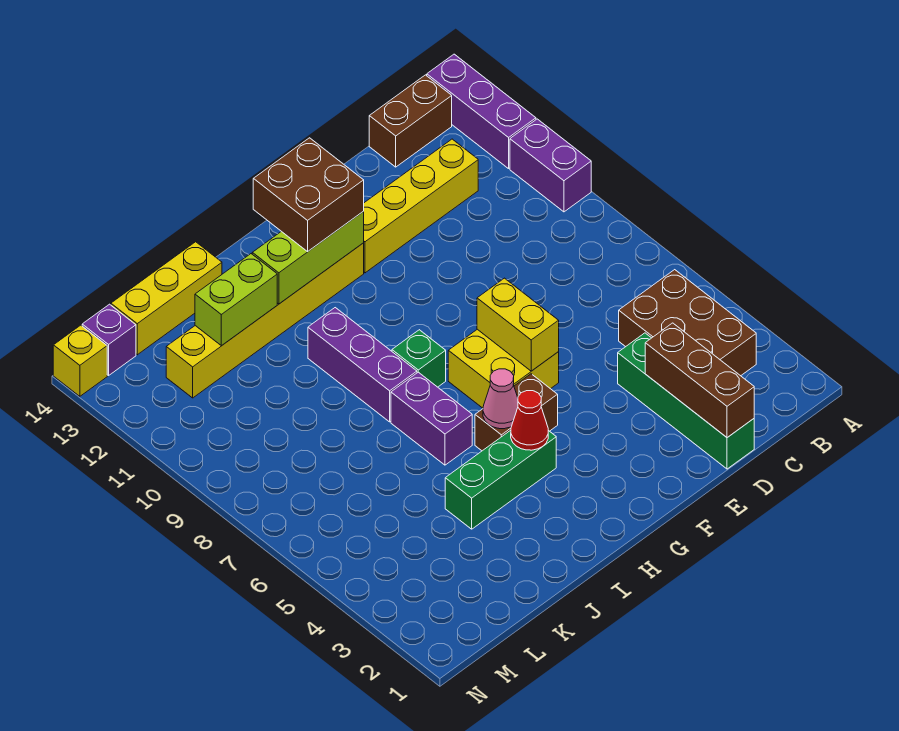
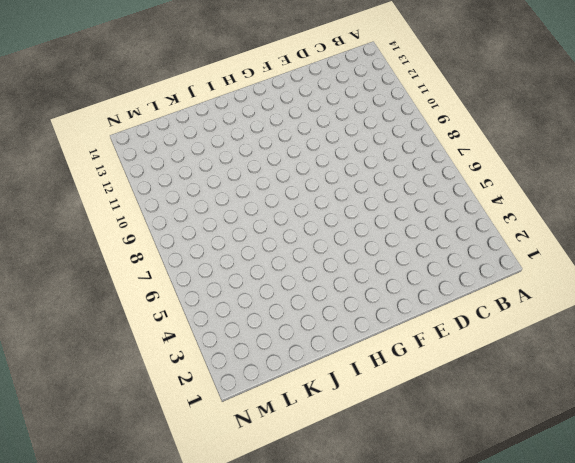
none -> purple 1x2 brick [510,119,591,212]
none -> purple 1x3 brick [427,54,536,169]
none -> brown 2x3 brick [619,270,756,376]

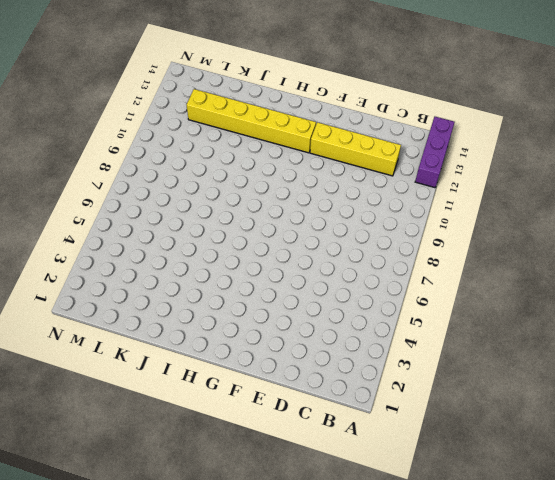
none -> purple 1x2 brick [510,119,591,212]
none -> brown 2x3 brick [619,270,756,376]
none -> brown 1x2 brick [369,75,452,167]

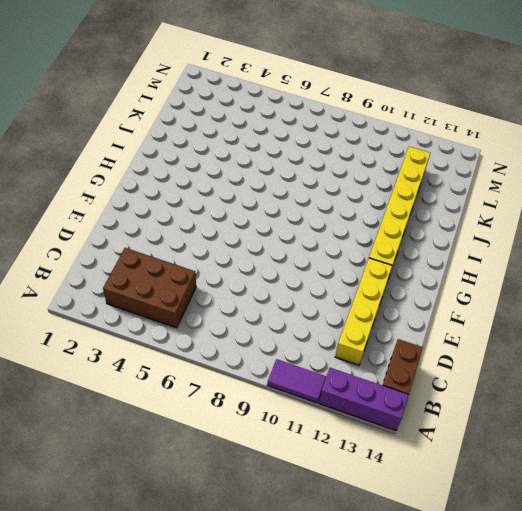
purple 1x2 tile [267,359,326,403] -> purple 1x2 brick [510,119,591,212]
none -> green 1x4 brick [618,333,754,469]
none -> yellow 2x2 brick [448,329,559,408]
none -> brown 1x2 brick [475,374,558,451]

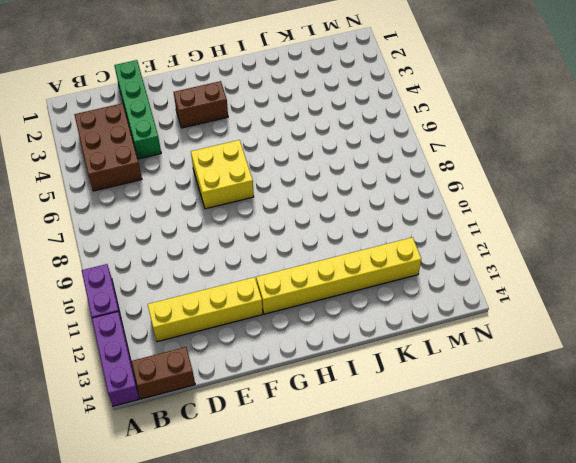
brown 1x2 brick [174,81,228,128] -> brown 1x2 brick moved to [475,374,558,451]
none -> green 1x3 brick [445,430,556,529]
none -> green 1x1 brick [392,330,446,387]
none -> purple 1x2 brick [391,372,472,465]

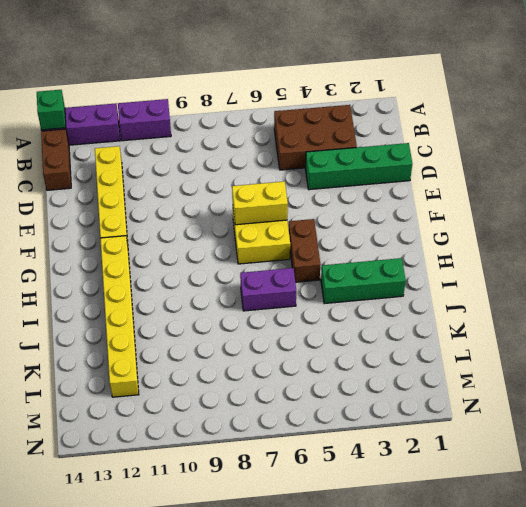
green 1x1 brick [37,90,66,130] -> green 1x1 brick moved to [392,330,446,387]
green 1x3 brick [321,258,406,304] -> green 1x3 brick turned to [445,430,556,529]
none -> purple 1x3 brick [308,308,417,422]
none -> yellow 1x3 brick [111,242,222,355]
none -> purple 1x1 brick [82,304,136,376]

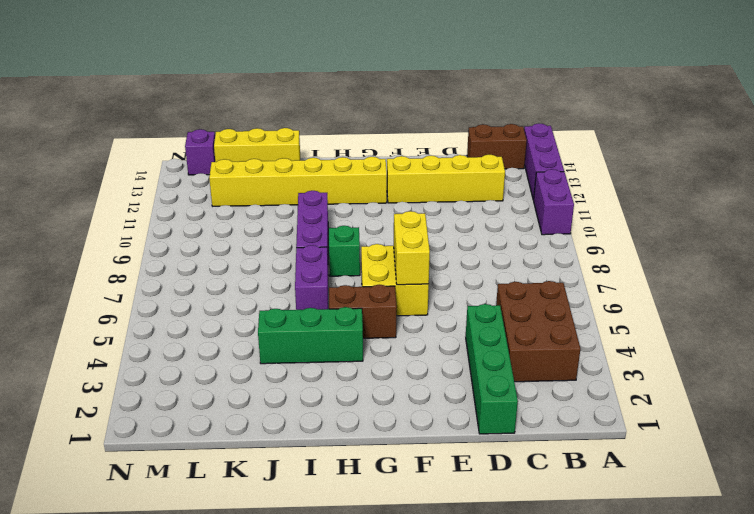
none -> yellow 1x1 brick [53,325,107,396]
none -> brown 1x3 brick [645,323,754,438]
none -> lime 1x3 brick [252,211,364,304]

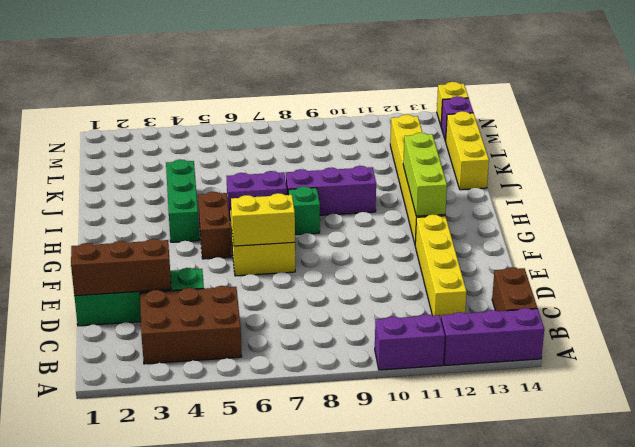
none -> red 1x1 cone [511,391,548,450]
none -> pink 1x1 cone [483,369,518,429]
none -> lime 1x2 brick [195,254,277,346]

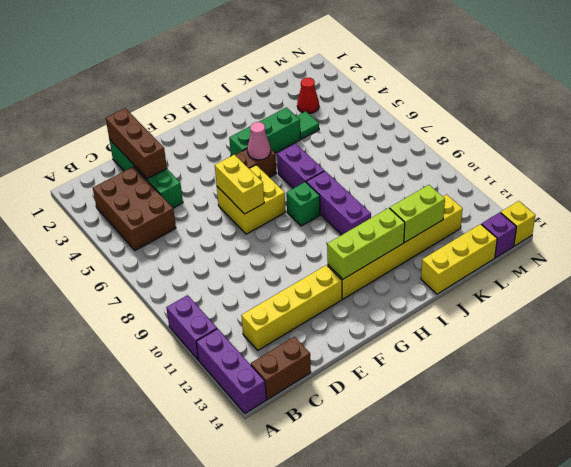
green 1x1 tile [297,111,319,139] -> none
red 1x1 cone [297,78,319,114] -> red 1x1 cone moved to [511,391,548,450]
none -> brown 2x2 brick [253,138,364,251]

